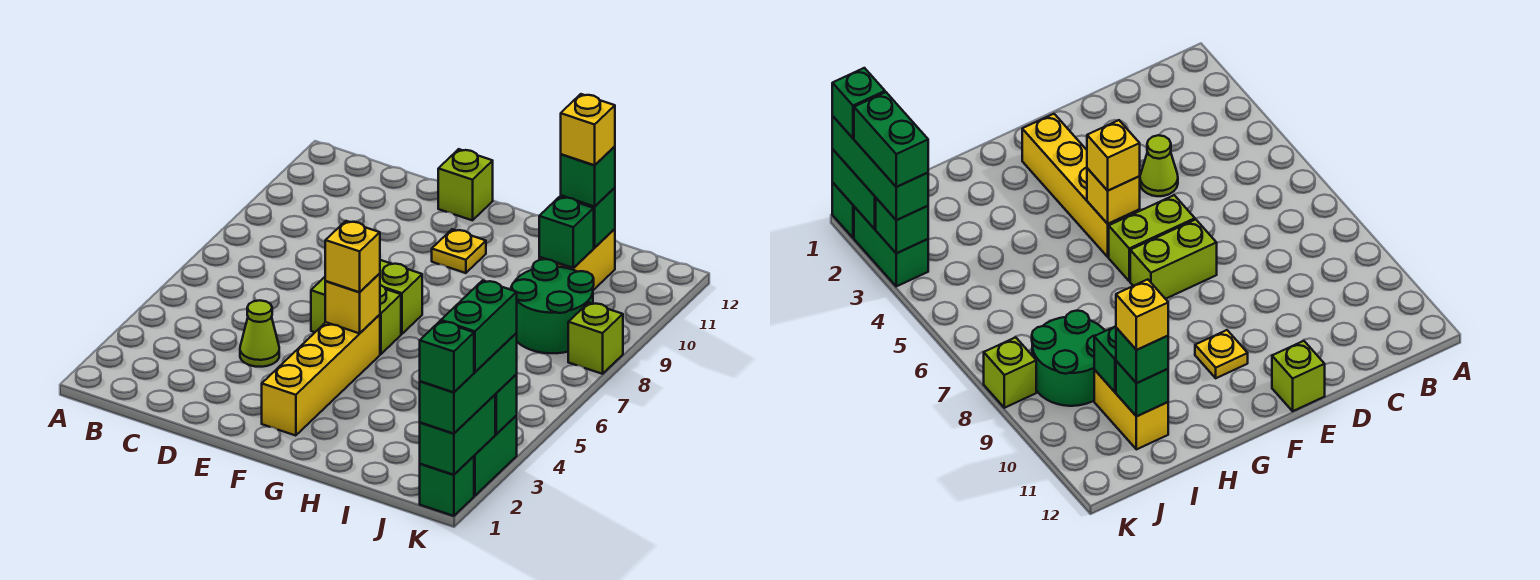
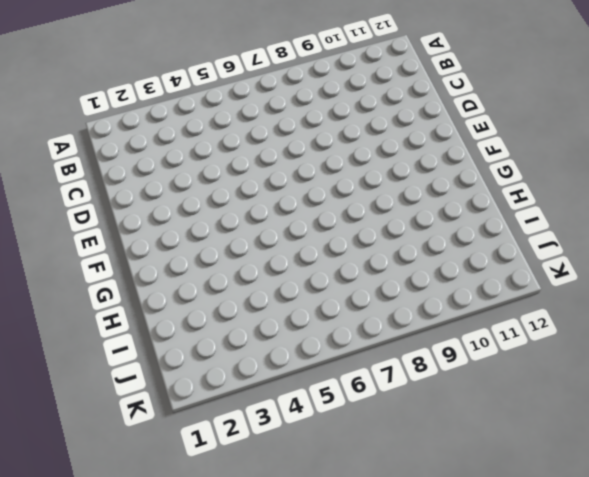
none -> lime 1x1 cone [240,300,279,367]
none -> lime 1x2 brick [311,277,401,354]
none -> lime 1x2 brick [380,260,422,334]

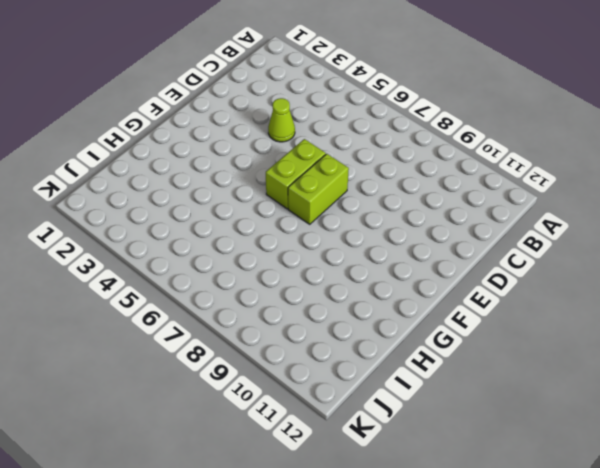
none -> lime 1x1 brick [438,149,493,220]
none -> yellow 1x4 brick [262,315,380,436]
none -> yellow 1x1 plate [432,229,486,273]

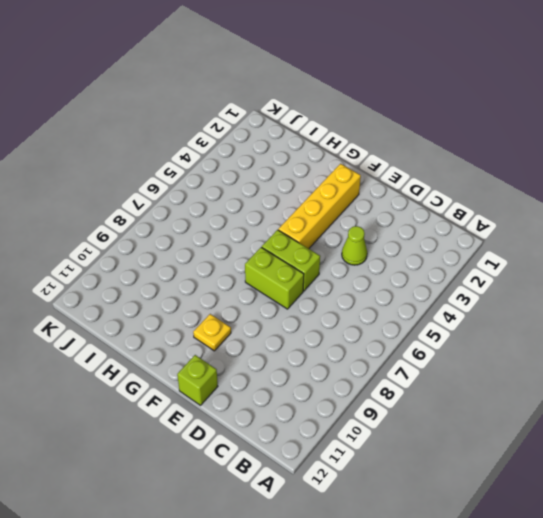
none -> green 2x2 round brick [511,259,594,353]
none -> yellow 1x2 brick [539,229,615,290]
none -> green 1x1 brick [420,456,474,516]

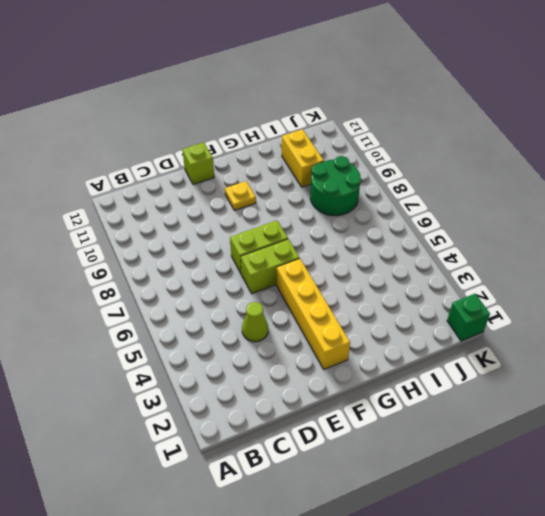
none -> green 1x2 brick [474,416,517,496]
none -> lime 1x1 brick [568,303,623,374]
none -> yellow 1x1 brick [325,273,380,333]

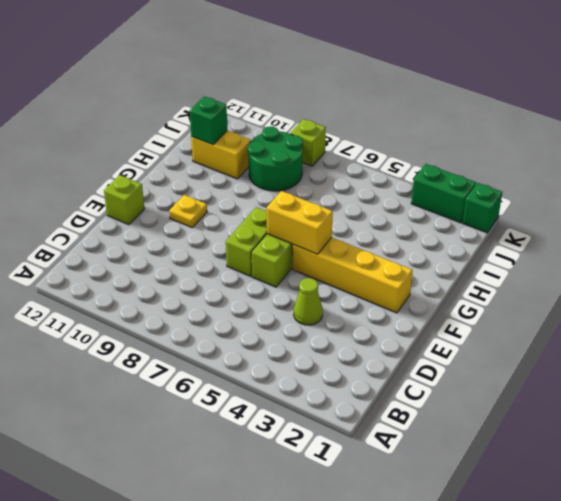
yellow 1x2 brick [267,191,333,254] -> yellow 1x1 brick [325,273,380,333]
none -> green 1x1 brick [539,197,594,268]
none -> green 1x2 brick [420,395,495,475]
none -> green 1x1 brick [495,375,517,434]

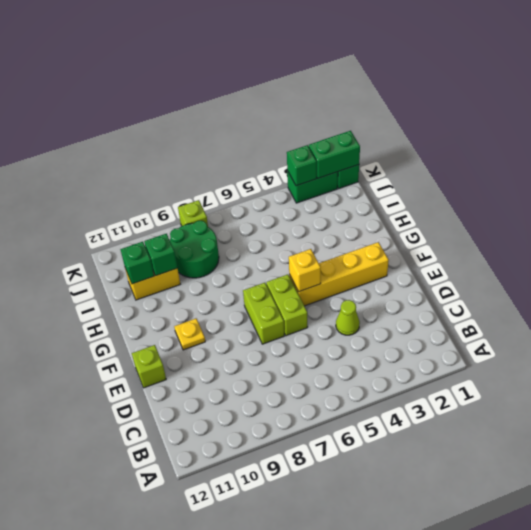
none -> yellow 1x1 brick [325,221,380,292]
none -> green 1x1 brick [561,146,615,206]
none -> green 1x3 brick [420,333,517,434]

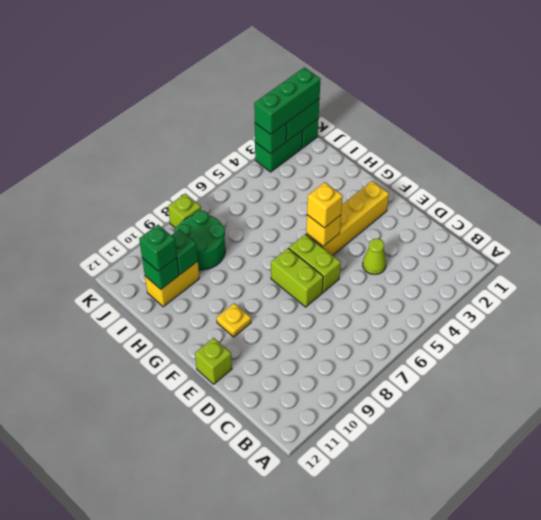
none -> yellow 1x1 brick [561,94,615,165]
none -> green 1x1 brick [420,321,474,393]
none -> green 1x2 brick [441,280,517,372]

